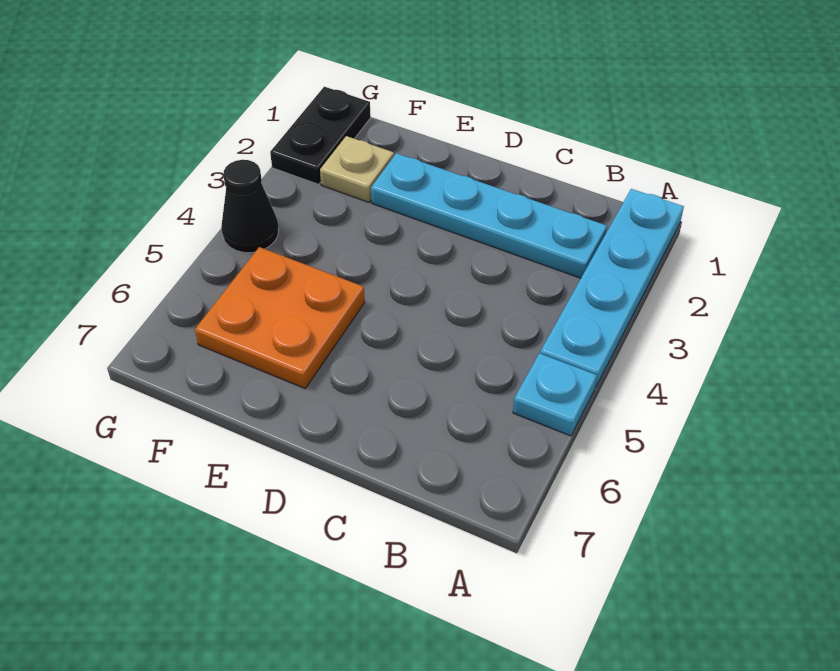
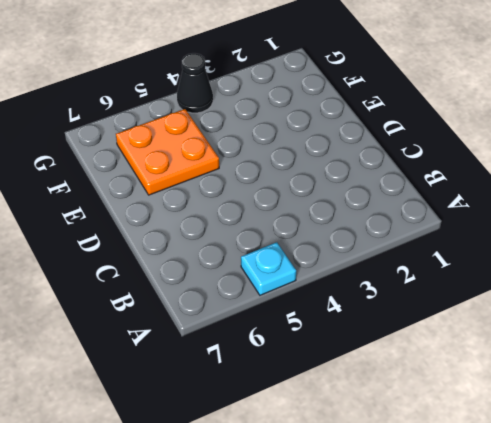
none -> cyan 1x4 plate [540,189,684,388]
none -> cyan 1x4 plate [371,153,607,278]

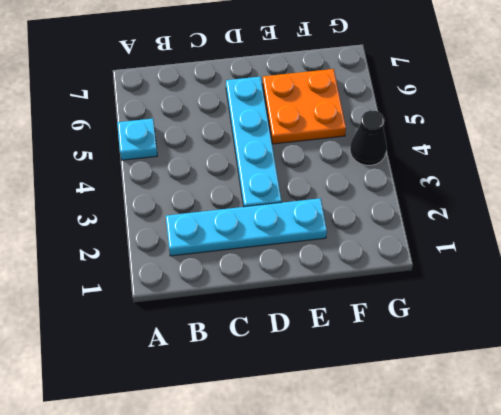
cyan 1x4 plate [226,77,282,207] -> cyan 1x4 plate moved to [540,189,684,388]
none -> tan 1x1 plate [320,136,394,202]
none -> black 1x2 plate [270,87,371,184]

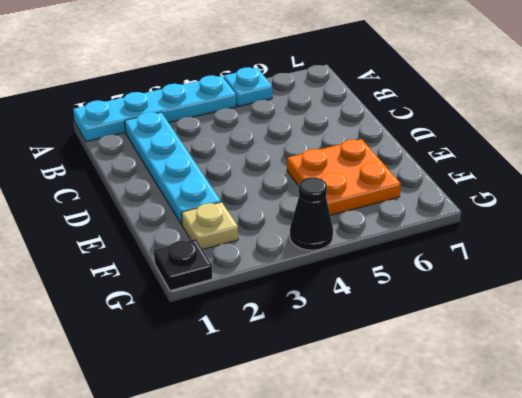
black 1x1 plate [154,239,212,291] -> black 1x2 plate [270,87,371,184]

